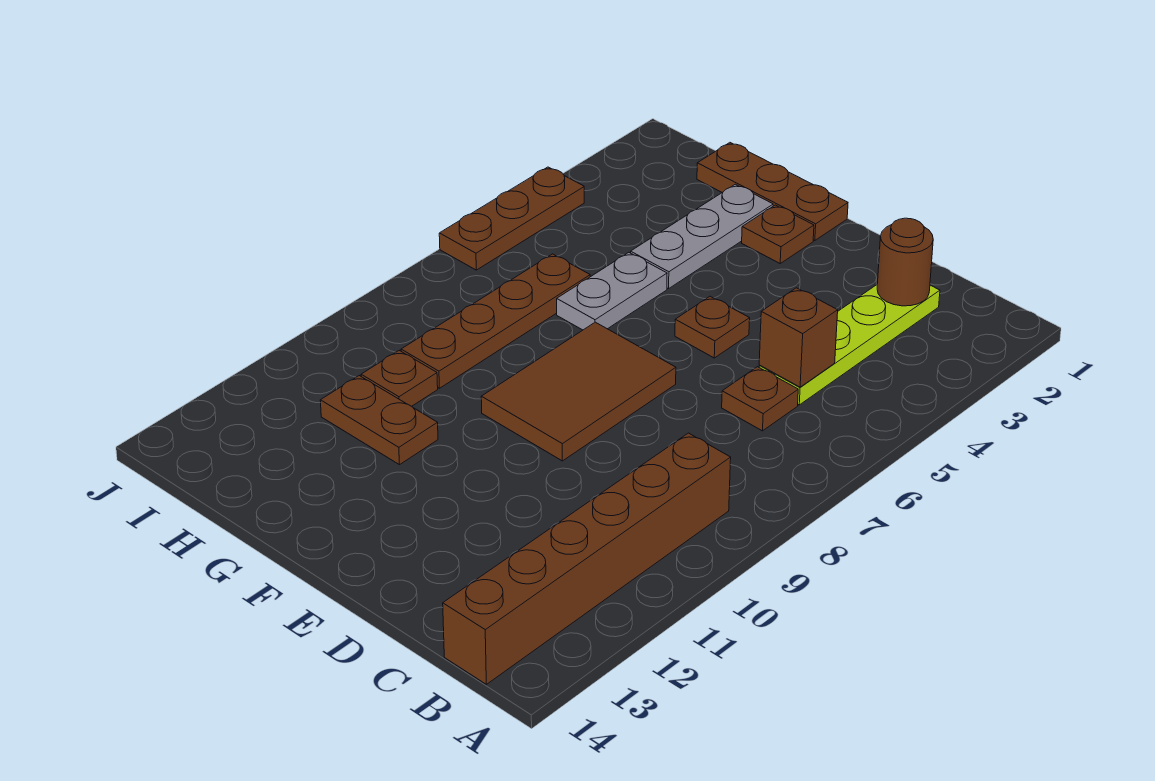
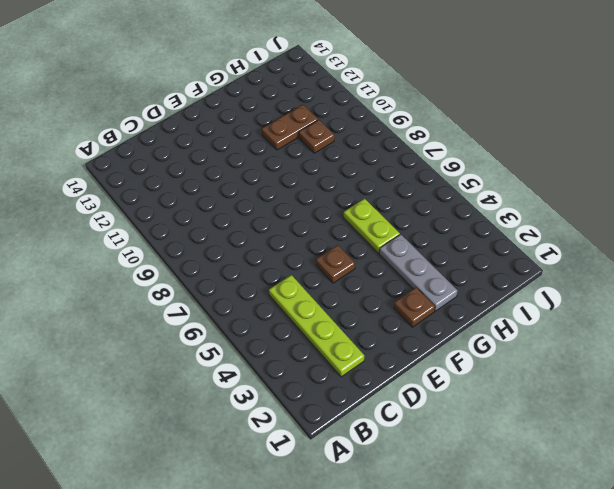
lime 1x2 plate [344,199,400,253] -> grey 1x2 plate [557,253,667,330]
none -> brown 1x6 brick [443,433,731,684]
none -> brown 1x1 plate [722,367,798,431]
none -> brown 2x3 tile [481,322,676,461]

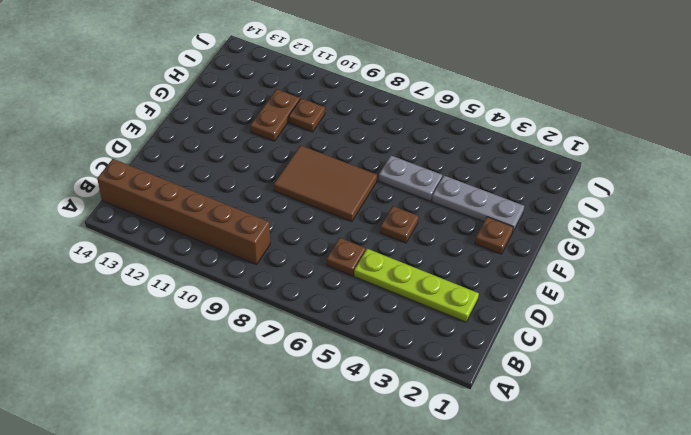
none -> brown 1x3 plate [697,143,848,241]
none -> brown 1x4 plate [401,254,590,388]
none -> brown 1x3 plate [439,167,584,270]

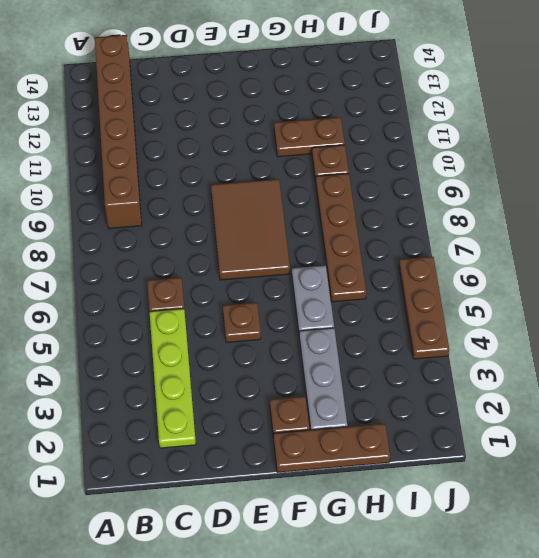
none -> brown 1x1 round brick [877,218,933,306]
none -> brown 1x1 brick [759,288,838,387]

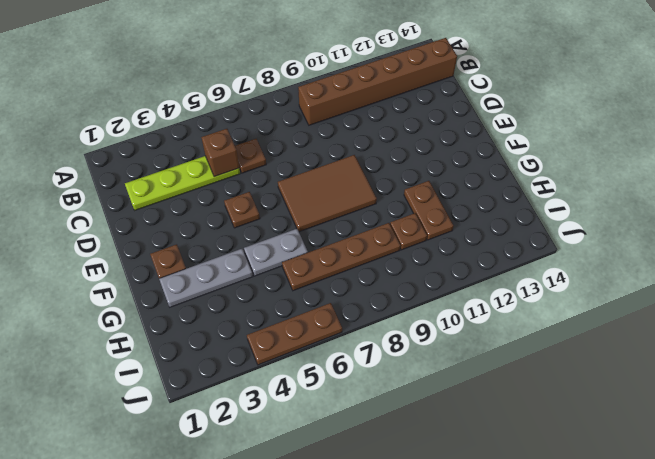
none -> brown 1x3 plate [697,143,848,241]
none -> brown 1x1 round brick [877,218,933,306]

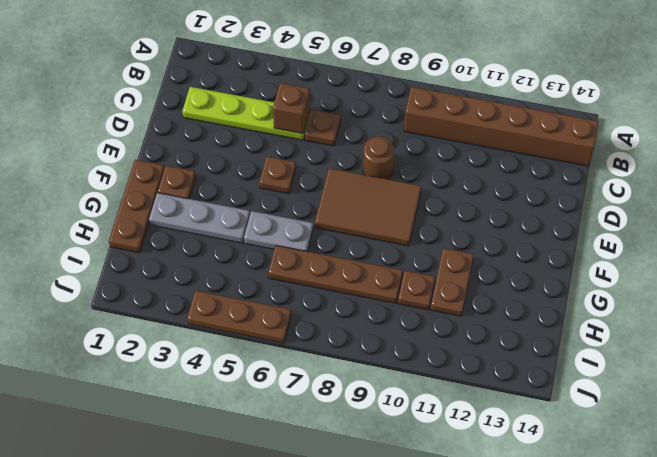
brown 1x1 round brick [363,136,394,179] -> brown 1x1 round brick moved to [877,218,933,306]

